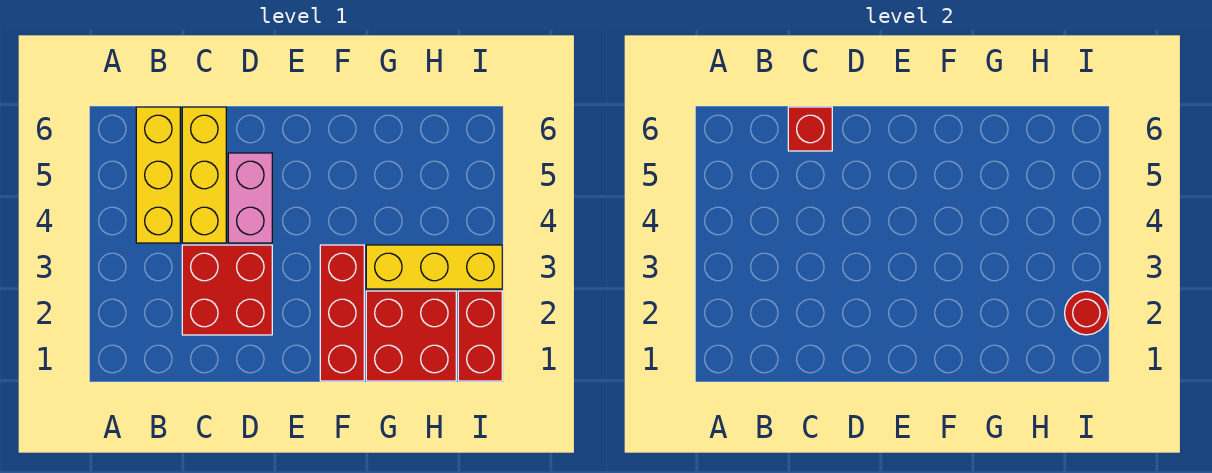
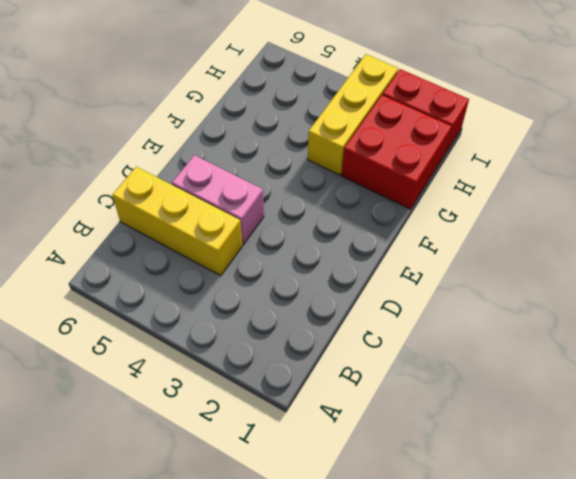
none -> yellow 1x3 brick [136,107,180,243]
none -> red 2x2 brick [182,245,272,335]

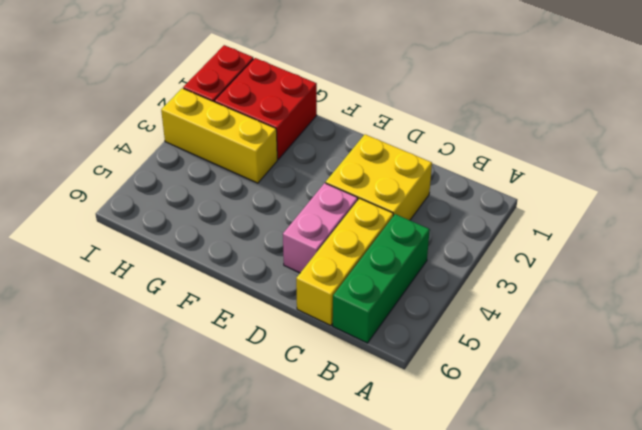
green 1x3 brick [333,214,430,343] -> yellow 1x3 brick [136,107,180,243]
yellow 2x2 brick [326,134,432,220] -> red 2x2 brick [182,245,272,335]
none -> red 1x3 brick [320,245,364,381]
none -> red 1x1 brick [788,107,832,151]

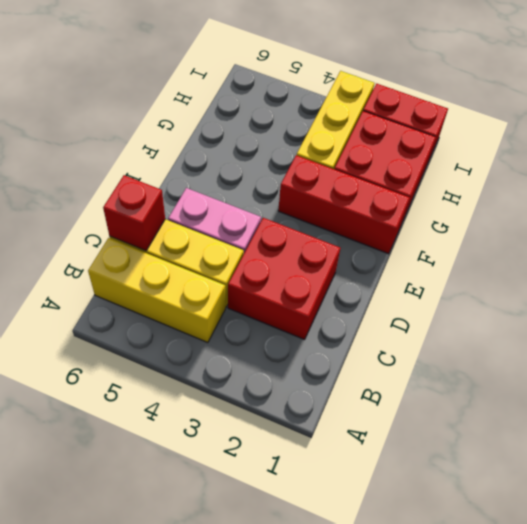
none -> red 1x1 round brick [1065,291,1108,335]

